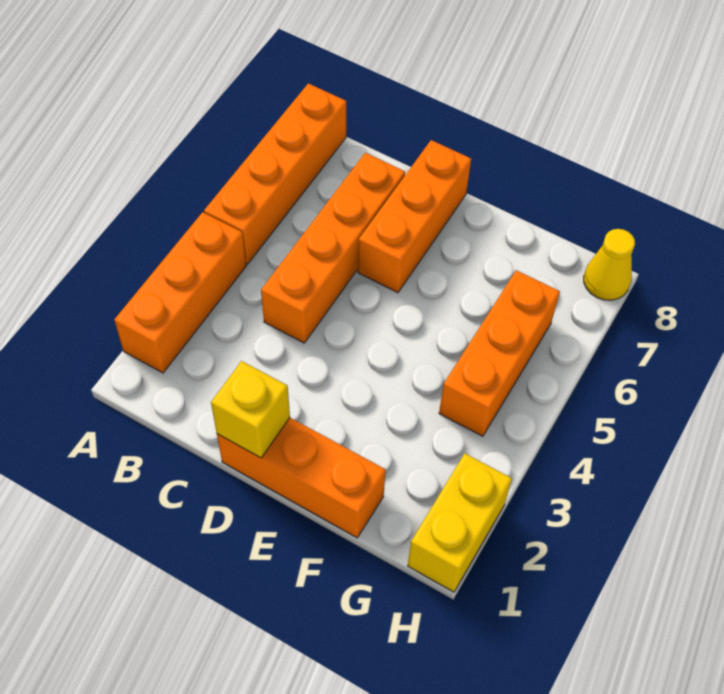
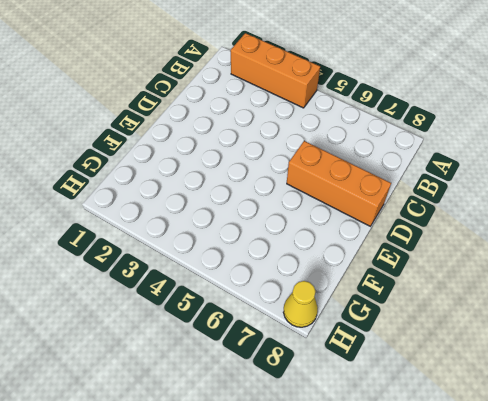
none -> orange 1x4 brick [204,83,346,264]
none -> orange 1x4 brick [261,153,405,343]

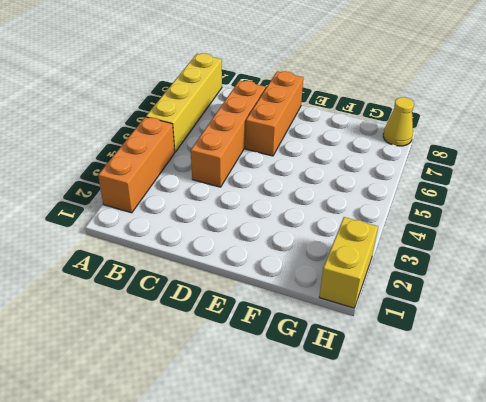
yellow 1x4 brick [146,53,222,152] -> orange 1x4 brick [204,83,346,264]
none -> orange 1x3 brick [217,418,386,538]
none -> orange 1x3 brick [439,270,560,436]

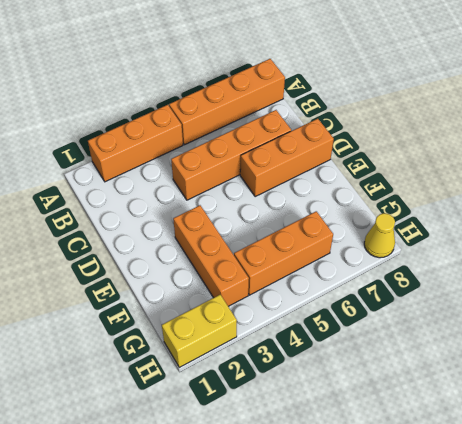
orange 1x3 brick [173,205,249,306] -> orange 1x3 brick moved to [217,418,386,538]
none -> yellow 1x1 brick [211,361,290,458]

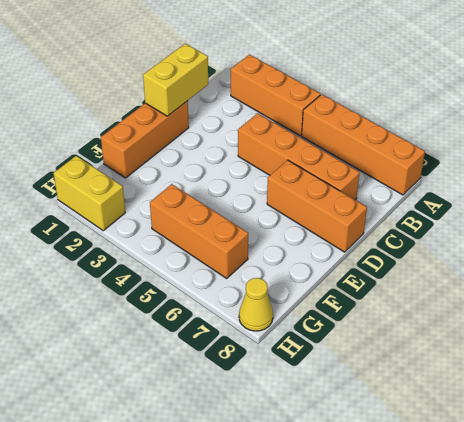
yellow 1x2 brick [143,44,208,116] -> yellow 1x1 brick [211,361,290,458]

